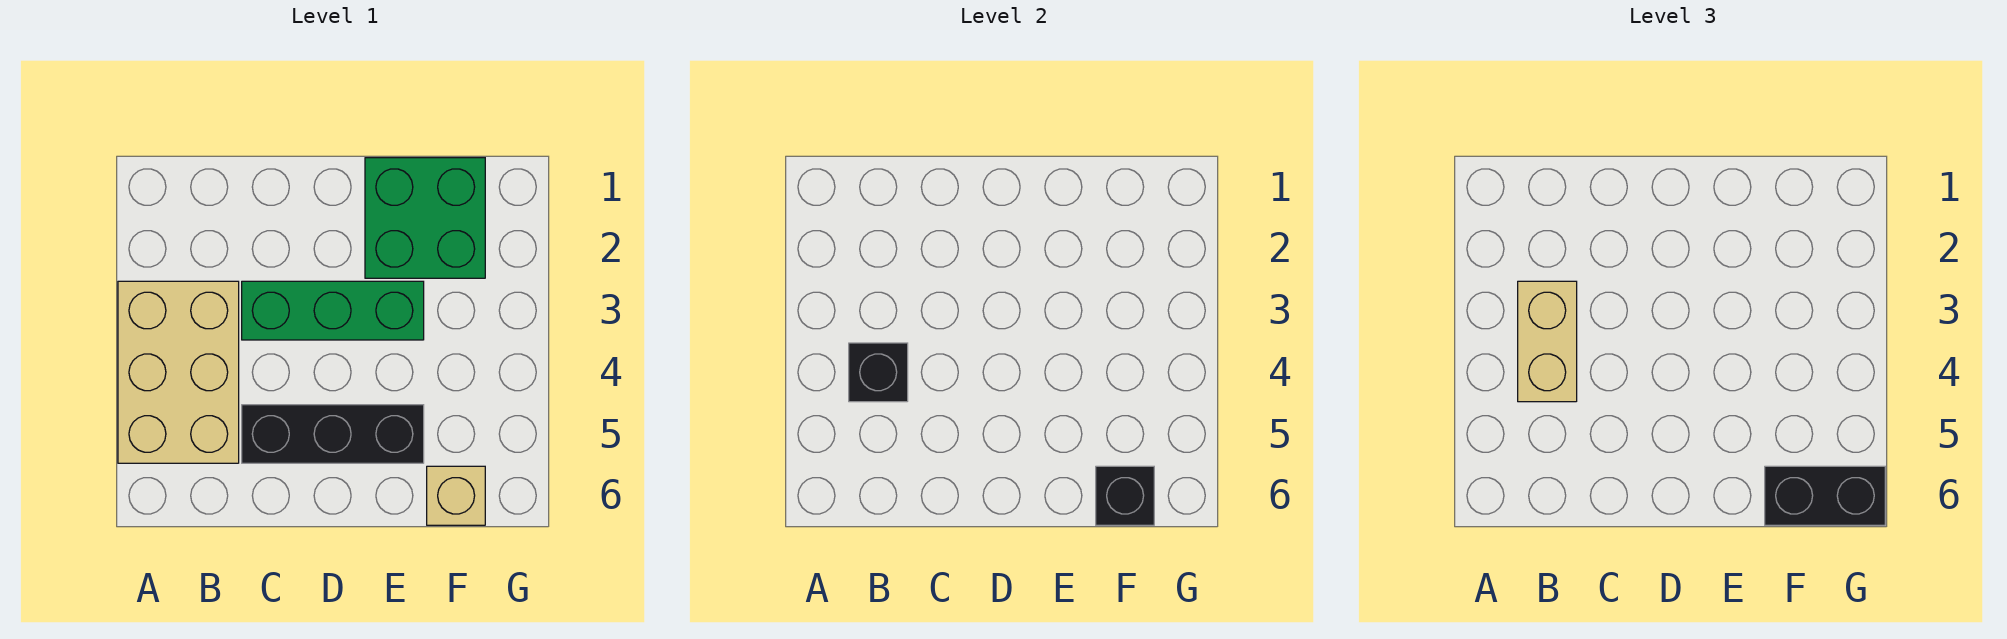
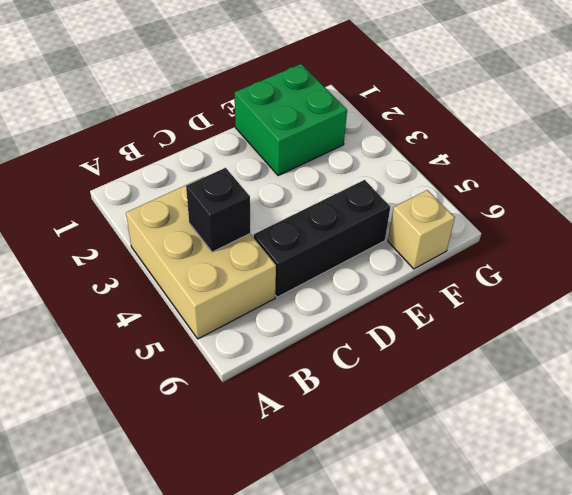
none -> green 1x3 brick [242,281,424,340]
none -> black 1x1 brick [1096,466,1154,525]

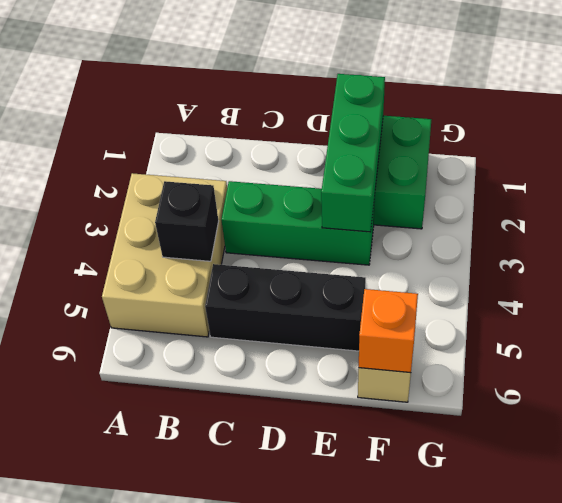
green 1x3 brick [321,74,385,232] -> none
orange 1x1 brick [359,289,418,373] -> black 1x1 brick [1096,466,1154,525]
none -> tan 1x2 brick [1518,281,1577,402]
none -> black 1x2 brick [1765,466,1885,525]

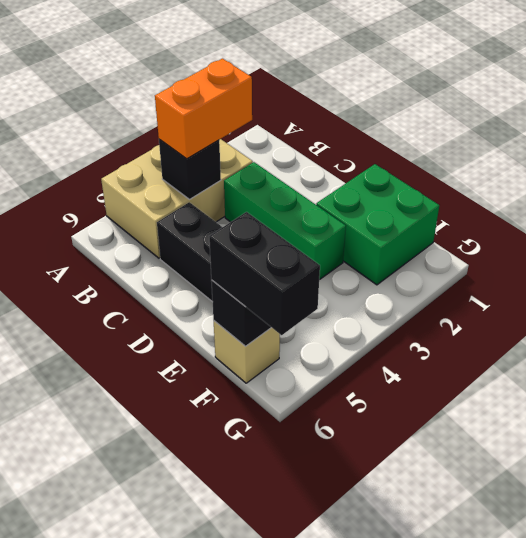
orange 1x2 brick [155,59,252,159] -> tan 1x2 brick [1518,281,1577,402]

